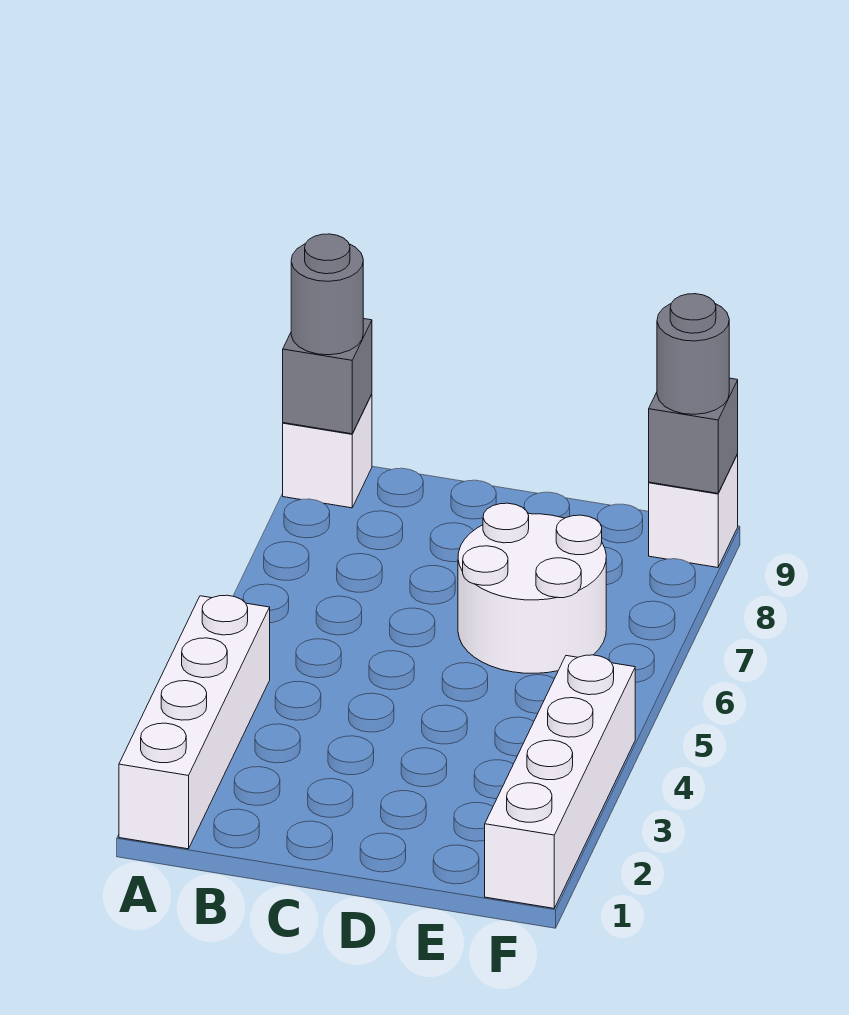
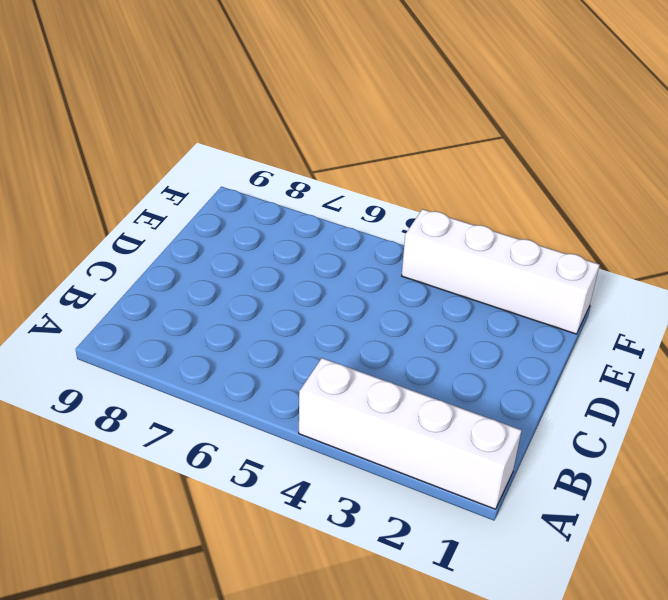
none -> white 1x1 brick [283,394,372,508]
none -> white 2x2 round brick [458,503,606,673]

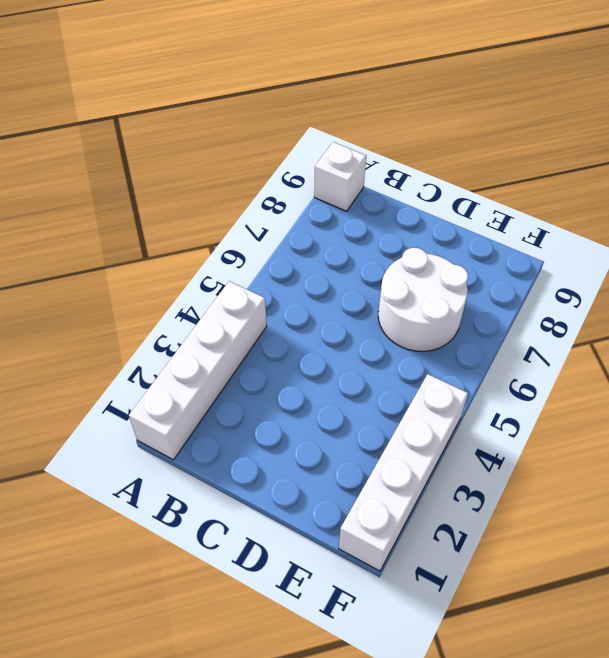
none -> white 1x1 brick [649,454,738,568]
none -> grey 1x1 brick [283,319,372,434]

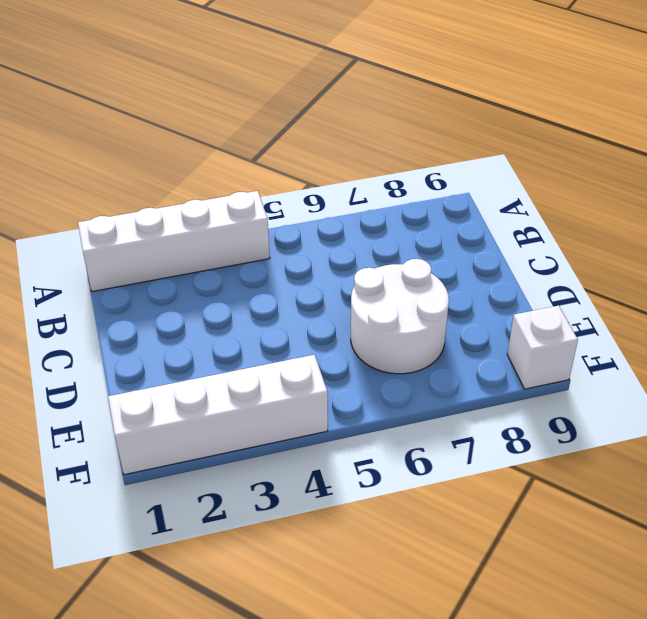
none -> white 1x1 brick [283,394,372,508]
none -> grey 1x1 brick [283,319,372,434]

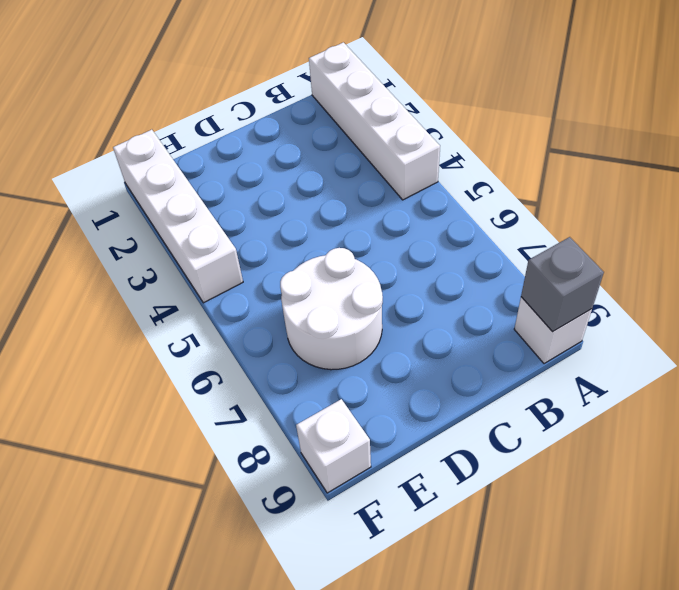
none -> grey 1x1 brick [649,378,738,493]
none -> grey 1x1 round brick [291,234,363,355]

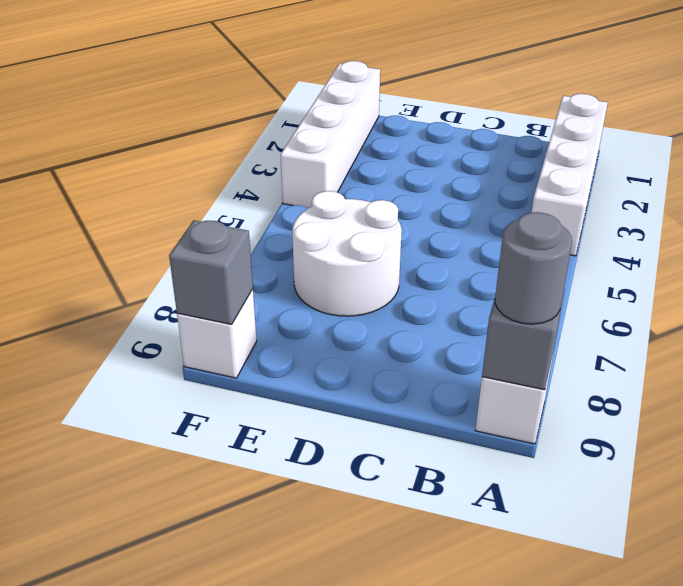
none -> grey 1x1 round brick [657,294,729,414]

